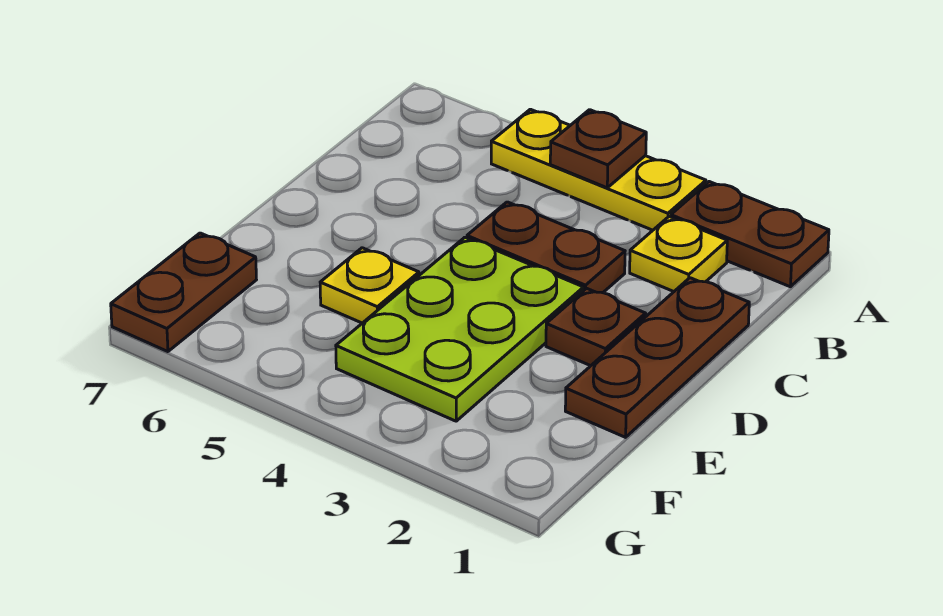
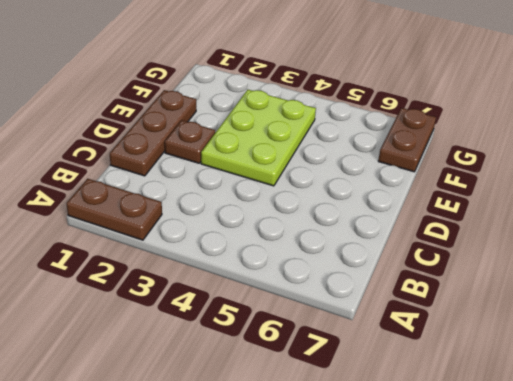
none -> yellow 1x3 plate [491,109,706,230]
none -> yellow 1x1 plate [630,217,727,292]

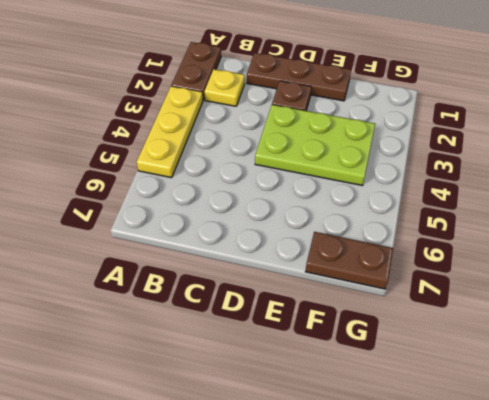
none -> brown 1x2 plate [467,202,625,293]
none -> yellow 1x1 plate [320,248,419,323]

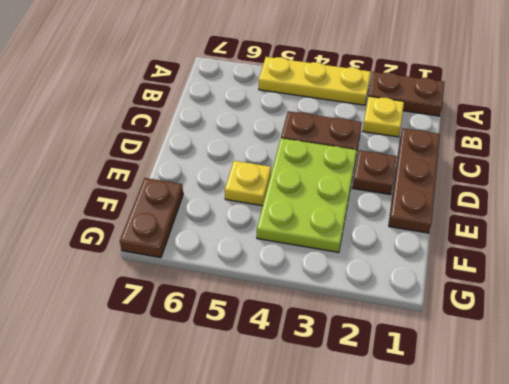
none -> brown 1x1 plate [550,110,646,188]

